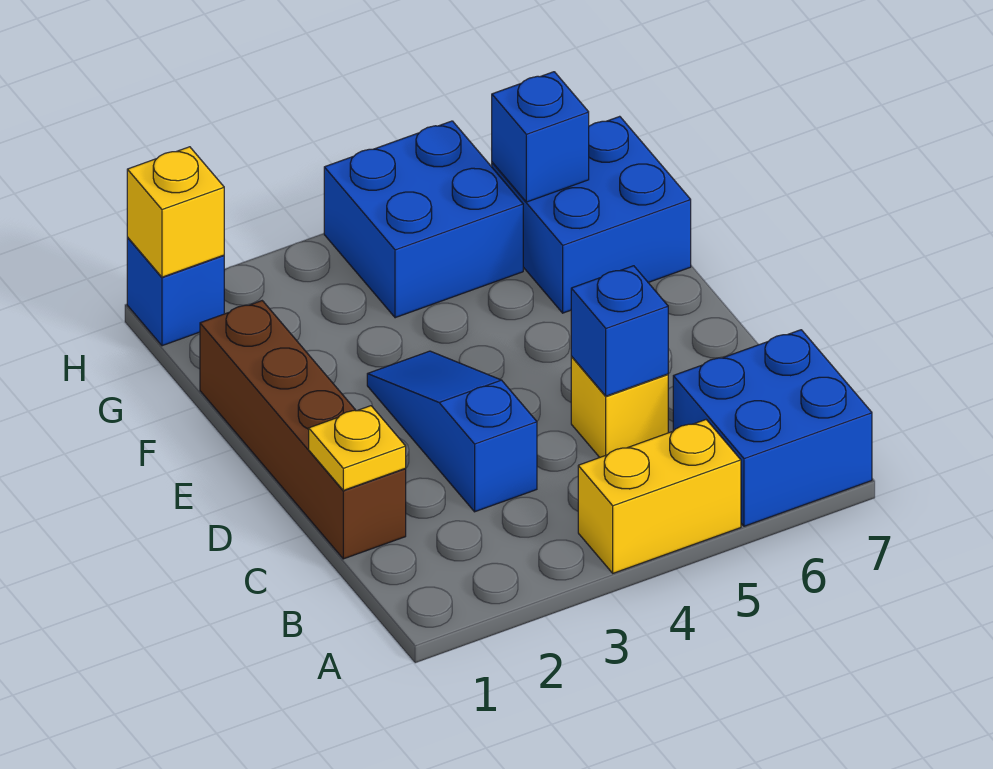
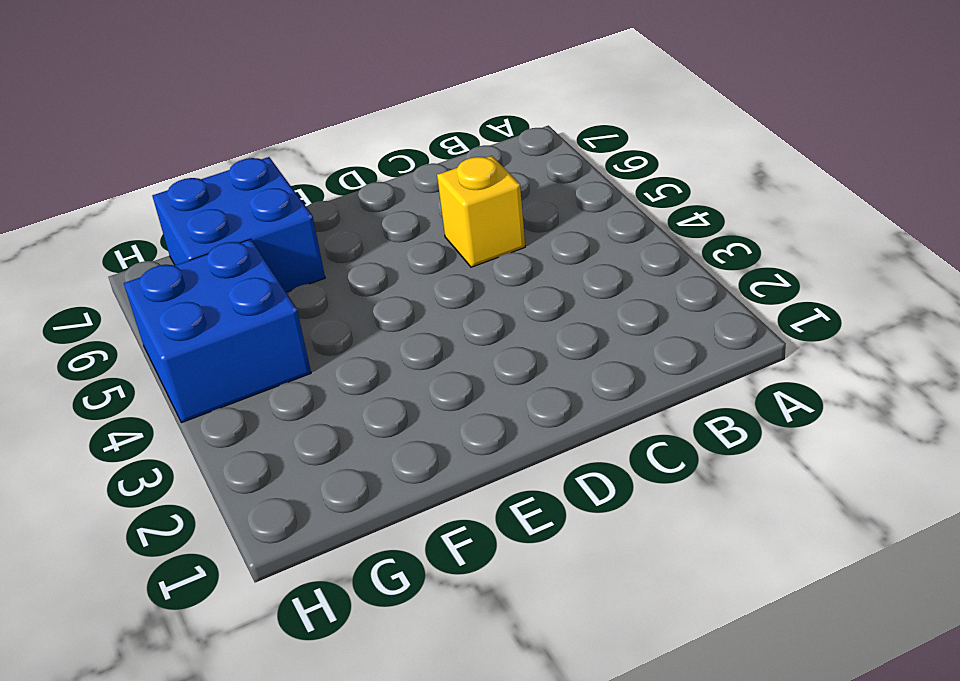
none -> yellow 1x2 brick [578,420,741,573]
none -> blue 2x2 brick [673,330,872,526]
none -> brown 1x4 brick [200,301,406,559]

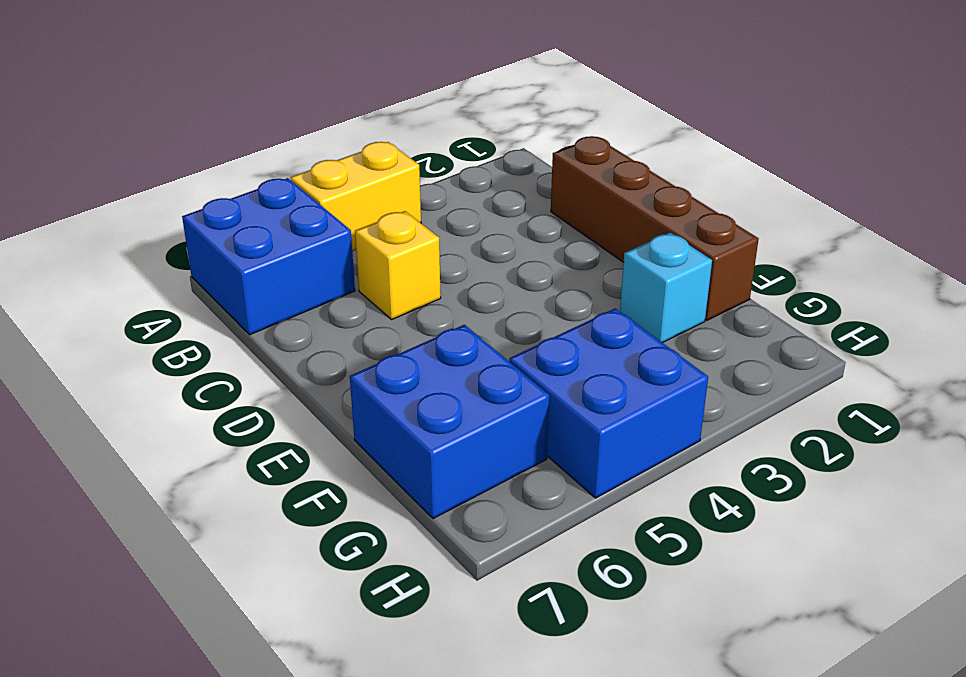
cyan 1x1 brick [620,233,712,343] -> none
none -> blue 1x3 slope [367,351,537,512]
none -> blue 1x1 brick [127,238,224,346]
none -> yellow 1x1 plate [309,406,406,490]

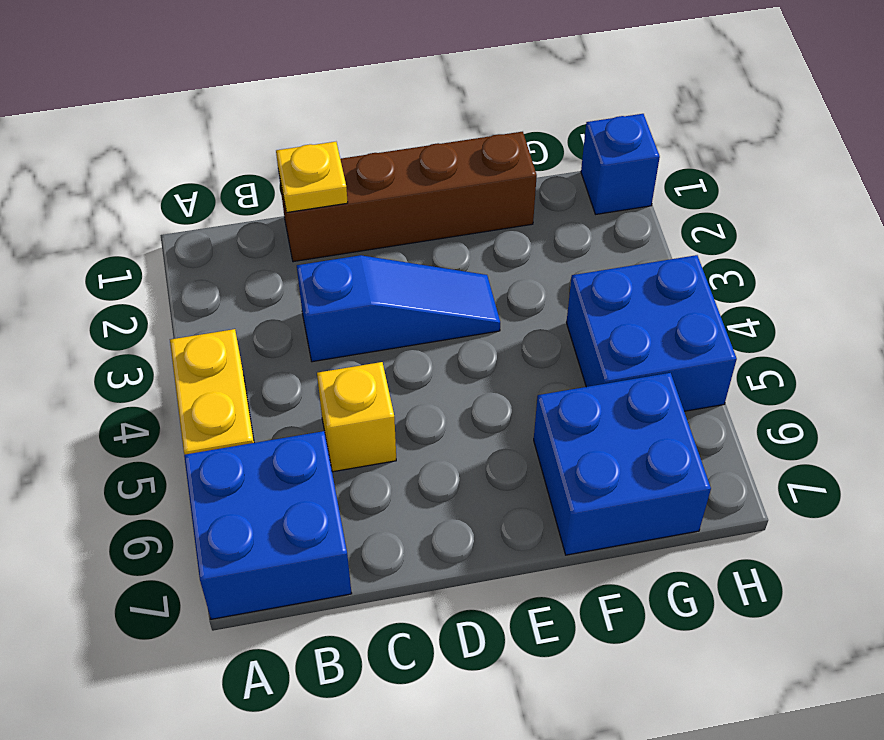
none -> blue 1x1 brick [571,266,668,396]
none -> blue 1x1 brick [492,72,589,202]
none -> yellow 1x1 brick [127,147,224,277]

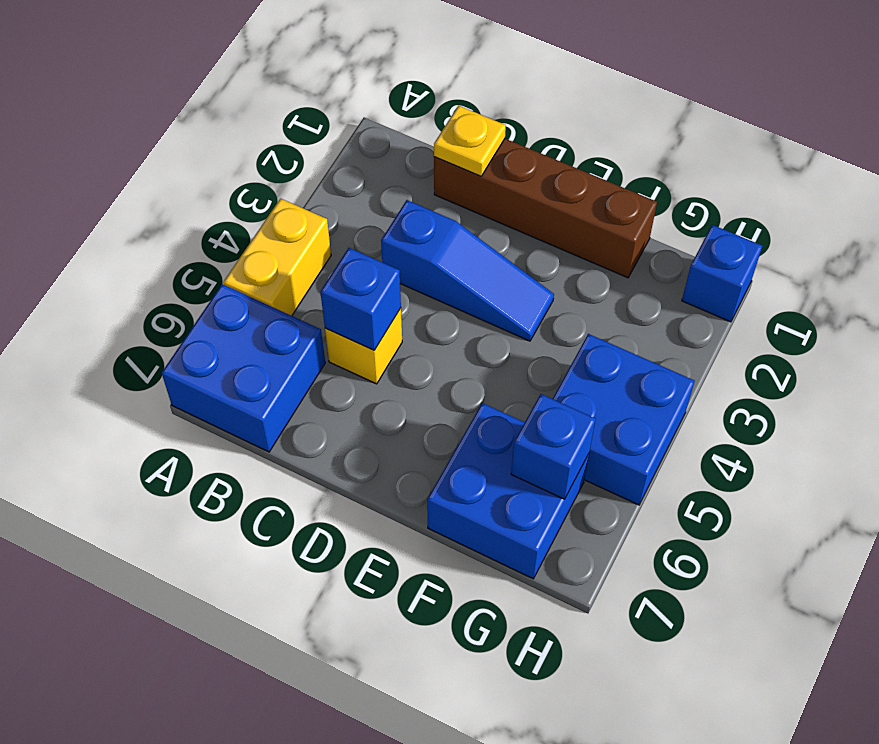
none -> yellow 1x1 brick [127,147,224,277]

